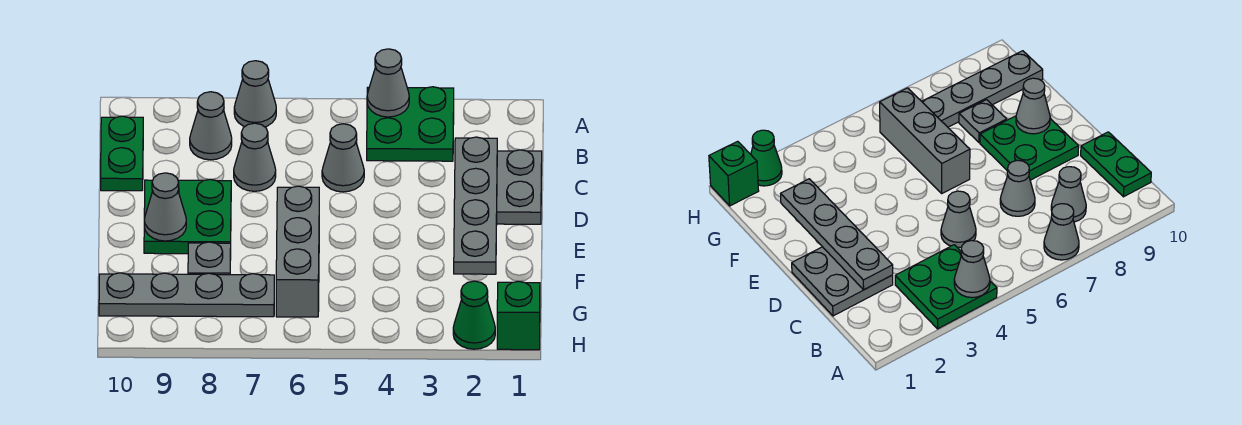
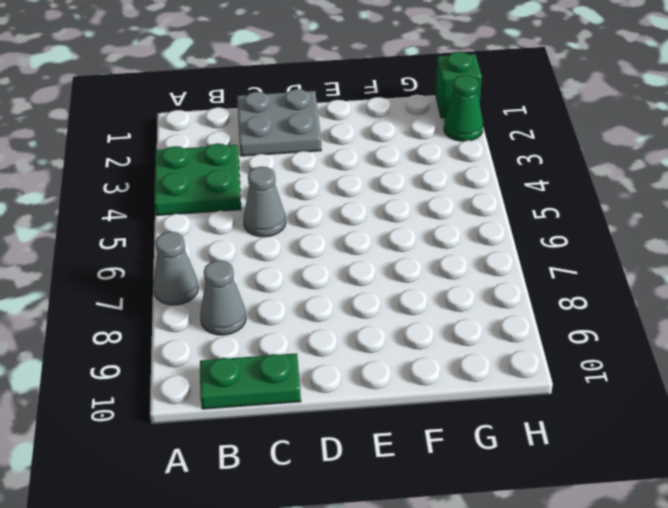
none -> grey 1x1 cone [234,123,276,191]
none -> green 2x2 plate [144,179,231,254]
none -> grey 1x3 brick [276,186,319,317]

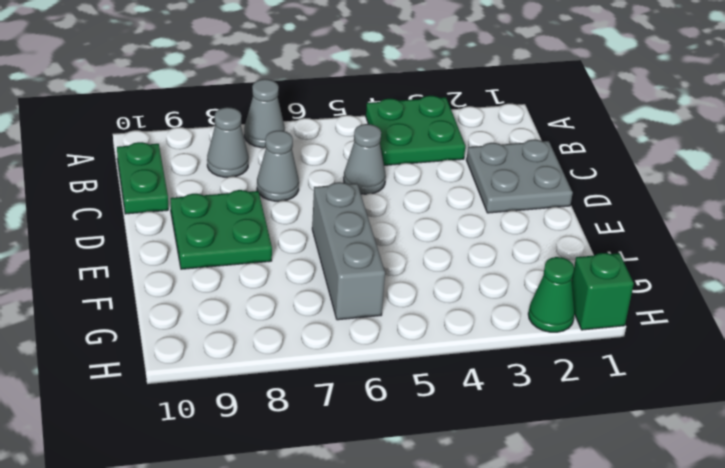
none -> grey 1x1 plate [188,242,231,275]
none -> grey 1x4 plate [99,273,274,317]
none -> grey 1x1 cone [367,49,409,117]

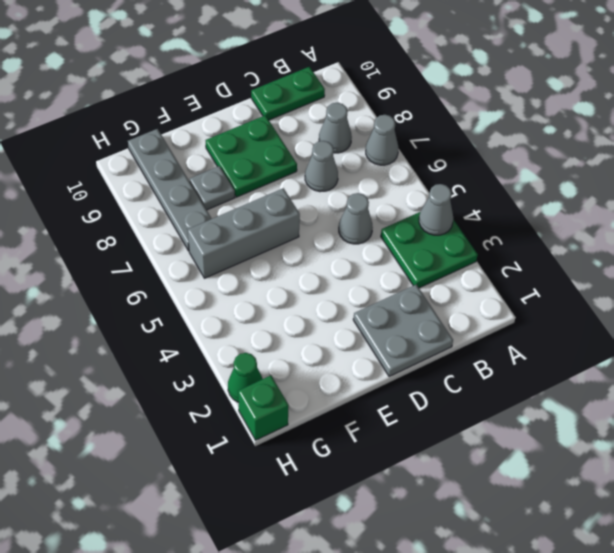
none -> grey 1x4 plate [454,137,497,274]
none -> grey 1x1 cone [144,173,186,241]

